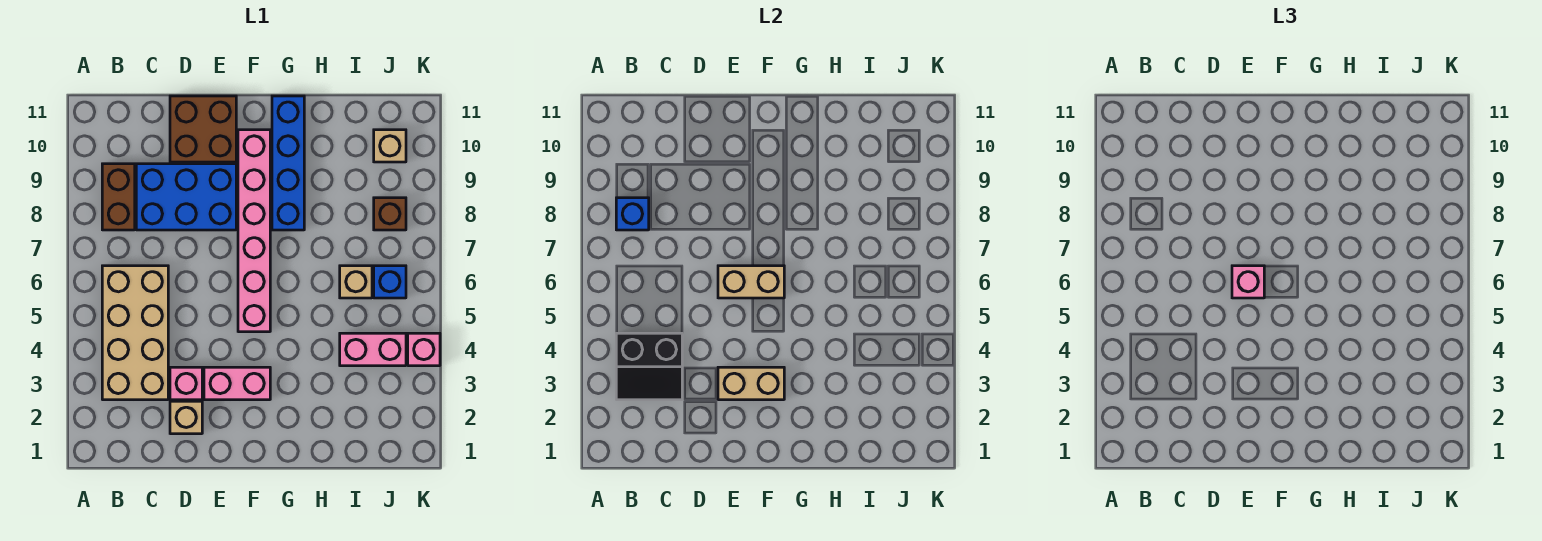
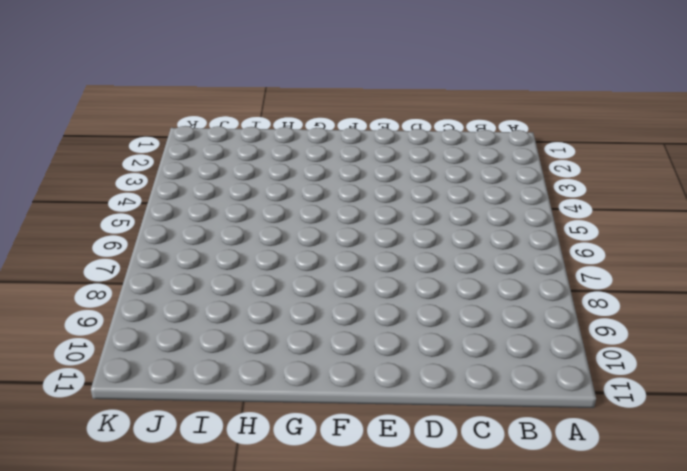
none -> tan 2x4 brick [102,266,168,400]
none -> brown 1x2 brick [102,164,135,230]
none -> blue 2x3 brick [136,164,236,230]

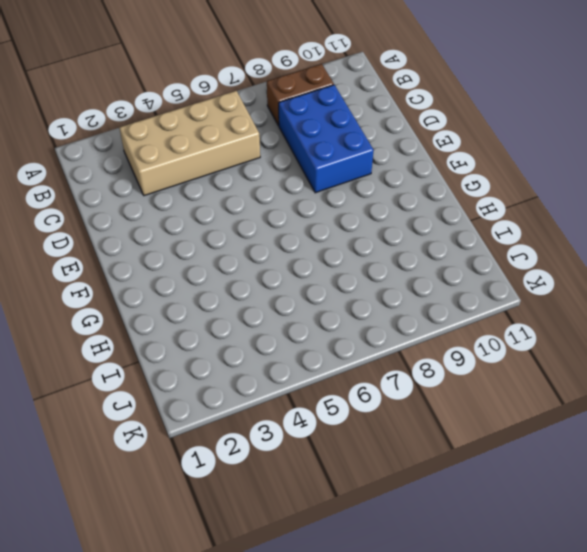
none -> tan 1x1 brick [170,401,202,434]
none -> pink 1x1 brick [170,367,202,400]
none -> brown 2x2 brick [170,96,236,162]

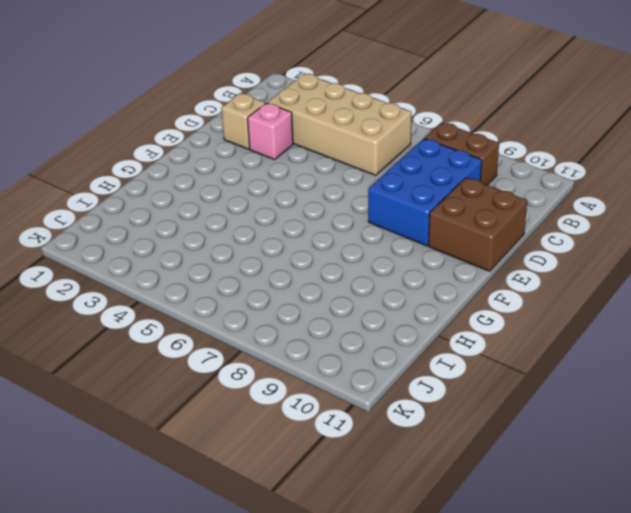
none -> pink 1x2 brick [204,367,270,400]
none -> pink 1x6 brick [238,130,270,332]
none -> blue 1x4 brick [272,96,304,230]

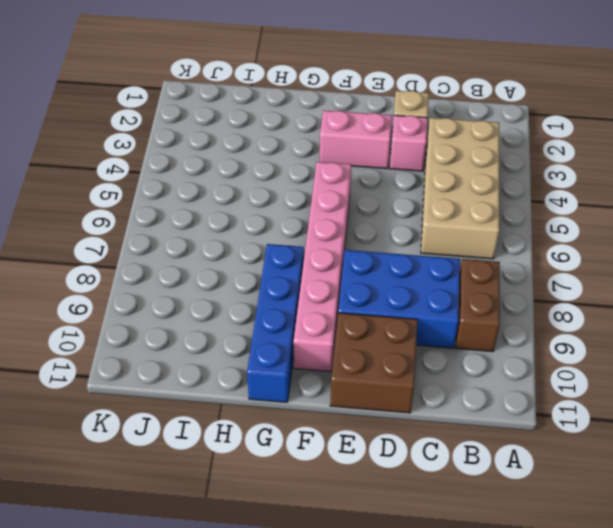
none -> pink 1x2 brick [340,333,406,366]
none -> tan 1x1 brick [340,266,372,298]
none -> blue 1x1 brick [374,266,406,298]

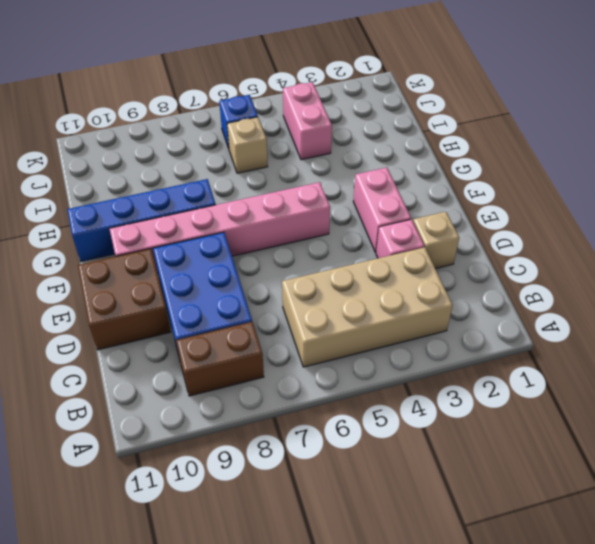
none -> brown 1x1 brick [374,198,406,230]
none -> tan 1x1 brick [374,130,406,162]
none -> pink 1x1 brick [408,333,440,366]

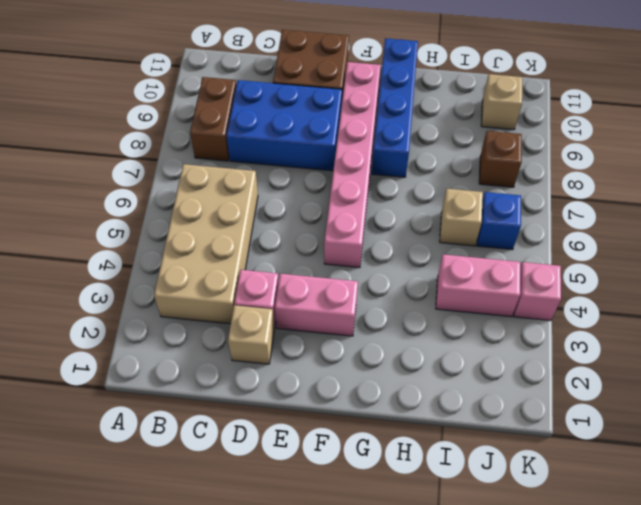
none -> black 2x2 slope [616,333,682,400]
none -> blue 1x1 brick [616,198,649,230]
none -> tan 1x2 brick [718,367,784,400]

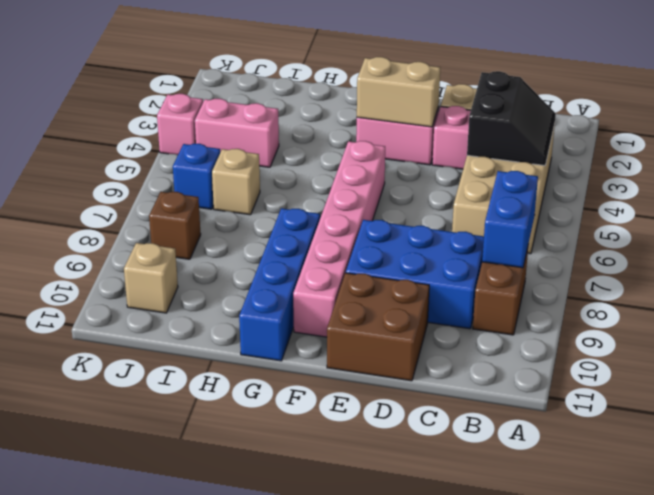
black 2x2 slope [467,71,556,166] -> black 2x2 slope turned to [616,333,682,400]
blue 1x2 brick [482,171,538,268] -> blue 1x1 brick [616,198,649,230]
none -> tan 1x2 brick [718,266,784,298]
none -> pink 1x1 brick [1232,266,1264,298]

